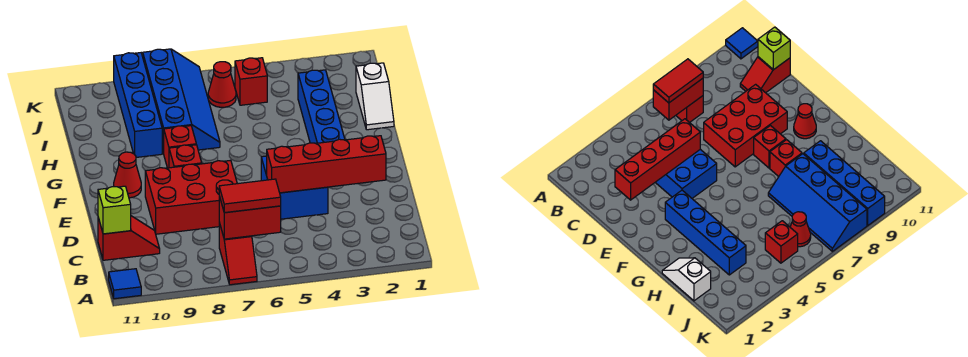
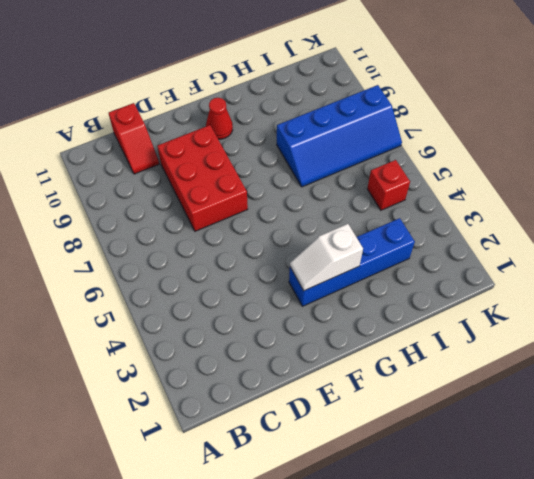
white 1x2 slope [290,224,363,291] -> white 1x2 slope moved to [356,63,394,130]
none -> red 1x2 slope [219,223,257,285]
none -> blue 1x1 tile [109,269,141,299]
none -> blue 2x2 brick [261,156,328,219]

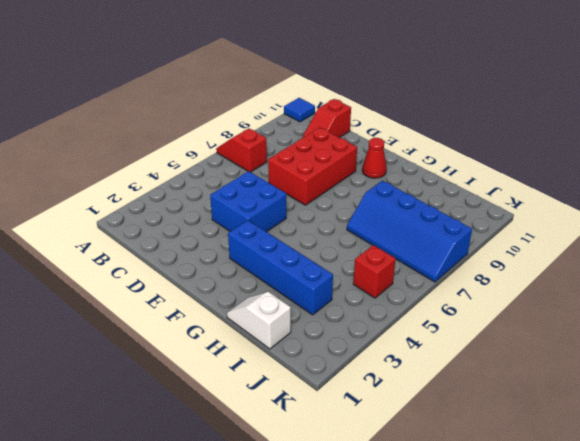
none -> red 1x1 brick [169,145,202,168]
none -> red 1x1 brick [164,126,196,168]
none -> blue 1x4 brick [114,53,162,157]

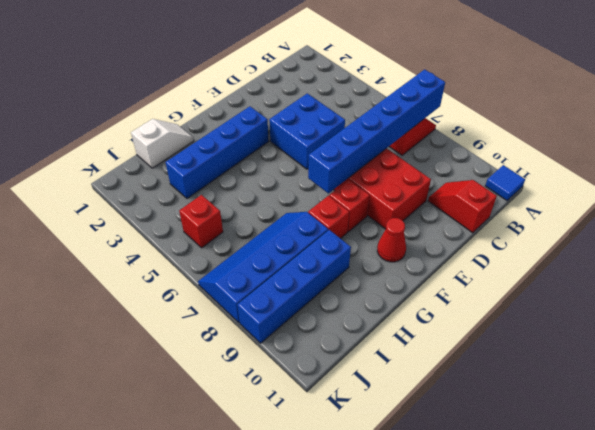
blue 1x6 brick [308,69,445,193] -> red 1x2 brick [219,196,281,239]
none -> red 1x1 cone [208,62,236,107]
none -> lime 1x1 brick [98,186,131,234]
none -> red 1x4 brick [267,136,386,193]

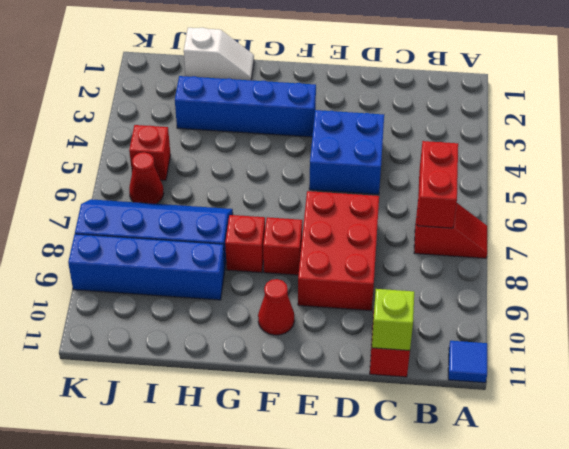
none -> red 1x4 brick [267,136,386,193]
none -> red 1x2 tile [219,179,281,213]

